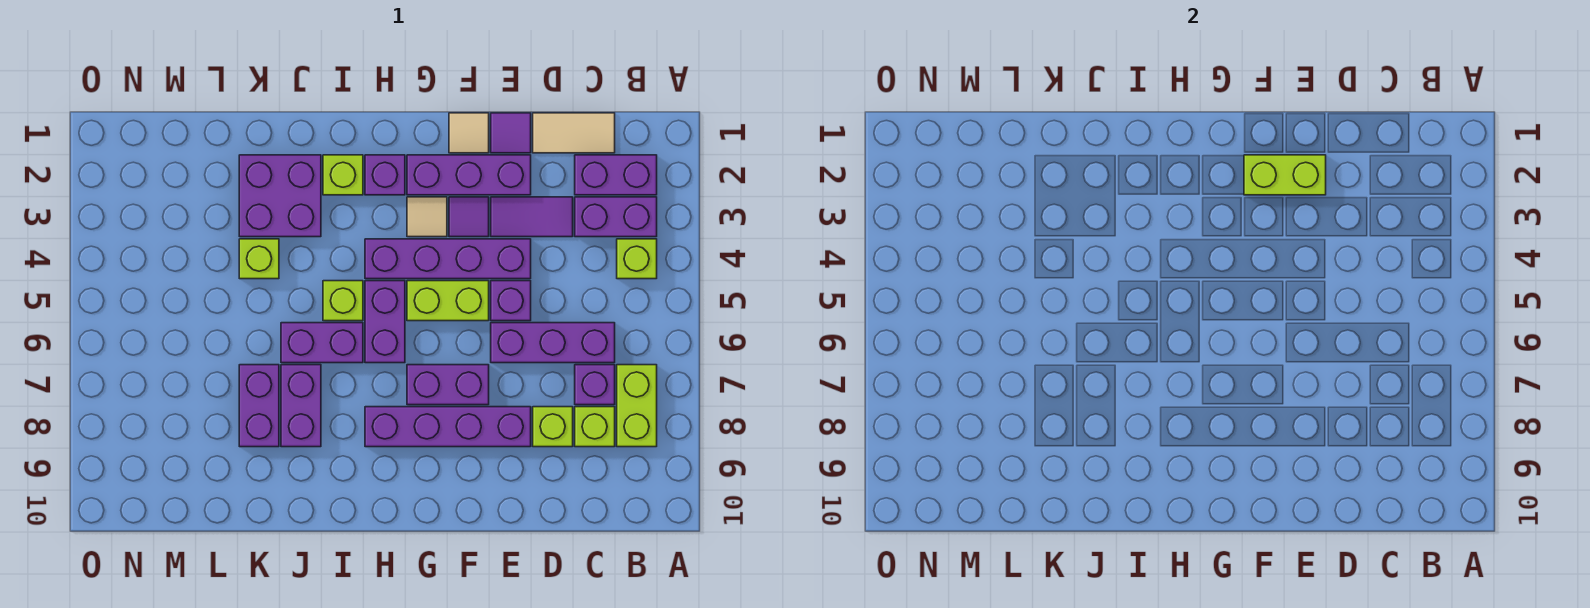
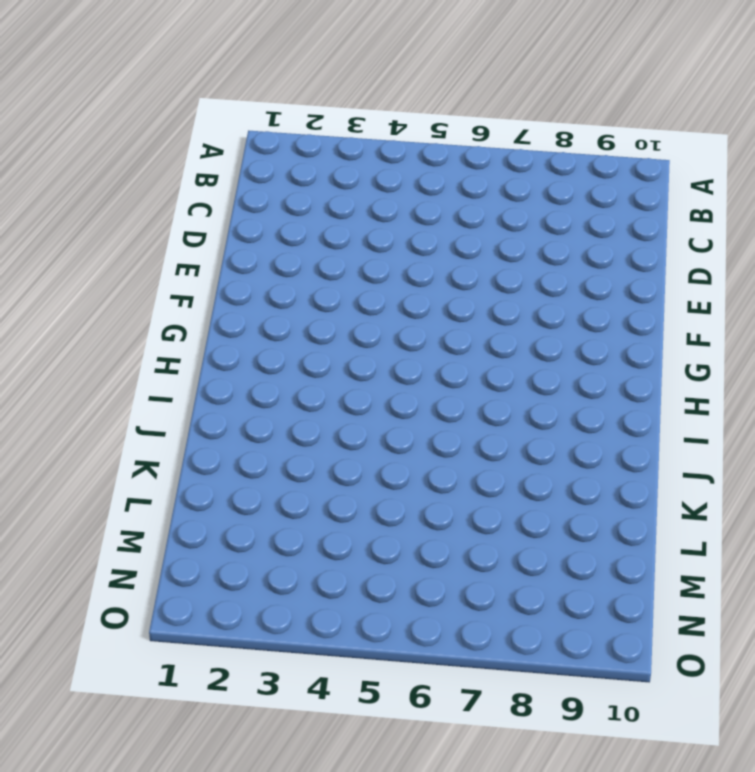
none -> purple 1x2 brick [575,155,657,195]
none -> purple 1x2 brick [575,197,657,237]
none -> lime 1x1 brick [617,239,657,279]
none -> lime 1x2 brick [617,365,657,447]

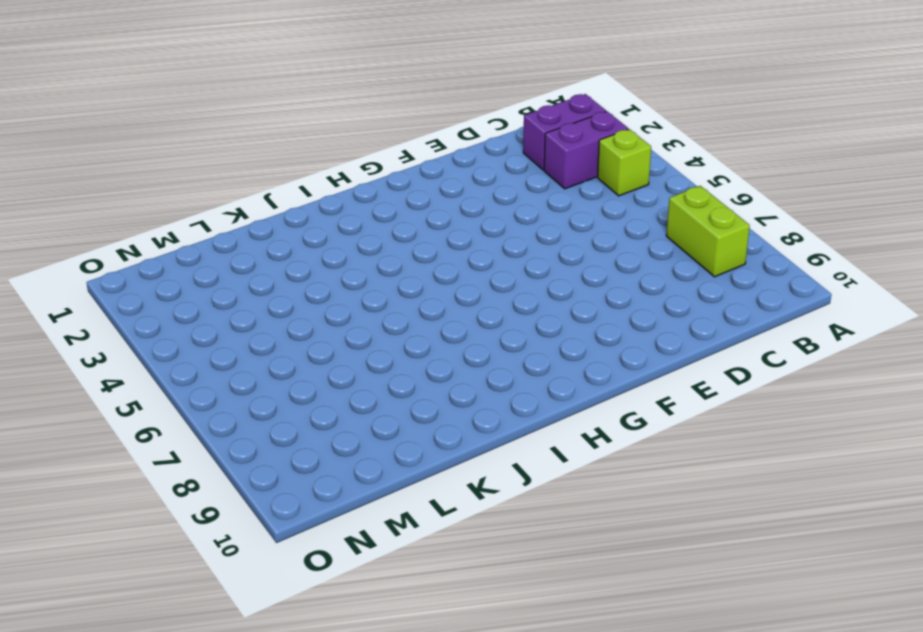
none -> tan 1x2 tile [533,113,615,153]
none -> purple 1x3 brick [491,323,615,363]
none -> purple 1x1 brick [575,365,615,405]
none -> lime 1x1 brick [575,407,615,447]

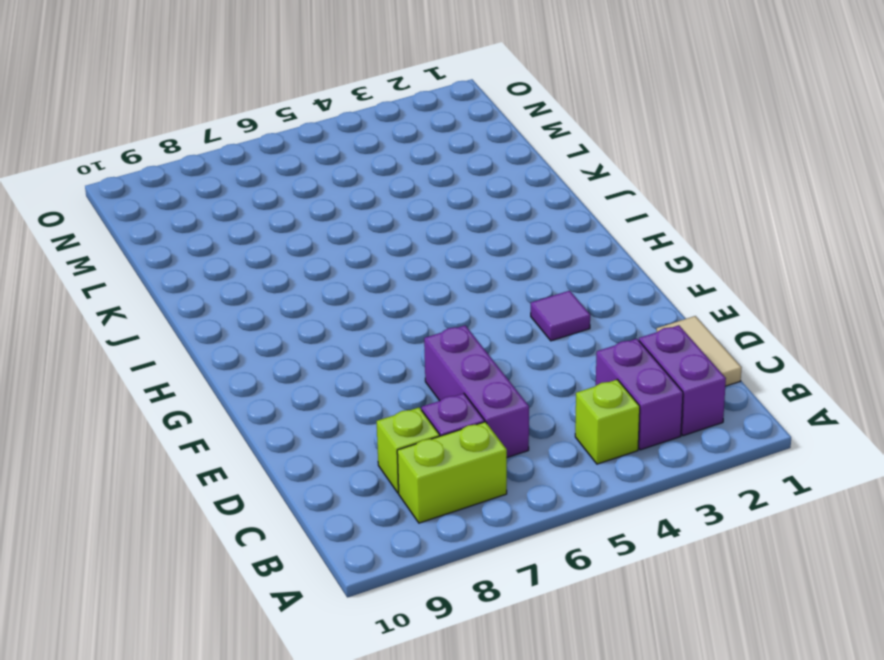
none -> purple 1x2 tile [491,197,573,237]
none -> lime 1x1 brick [533,407,573,447]
none -> purple 1x1 tile [491,113,531,153]
none -> purple 1x3 brick [407,155,531,195]

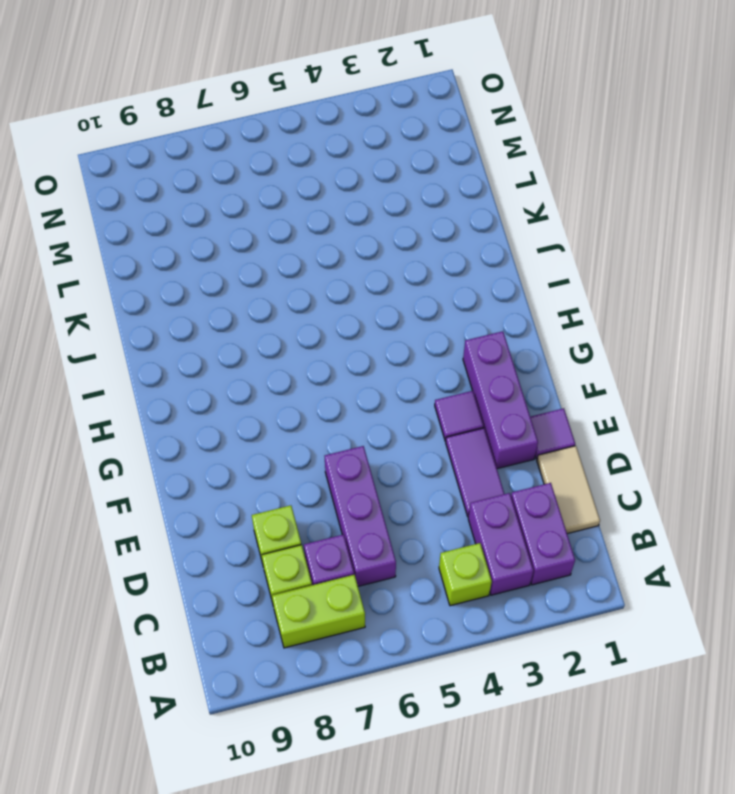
none -> purple 1x4 brick [365,239,531,279]
none -> purple 1x1 brick [491,281,531,321]
none -> purple 1x4 brick [365,407,531,447]
none -> tan 1x1 tile [449,113,489,153]

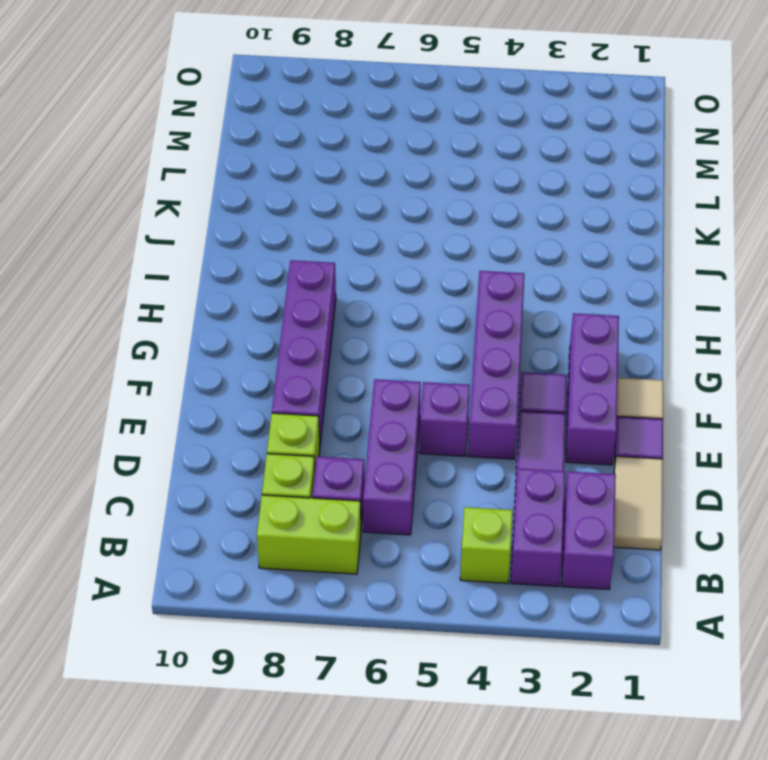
none -> lime 1x2 brick [407,281,489,321]
none -> purple 1x2 brick [407,365,489,405]
none -> tan 1x1 tile [407,197,447,237]
none -> purple 1x1 brick [365,155,405,195]

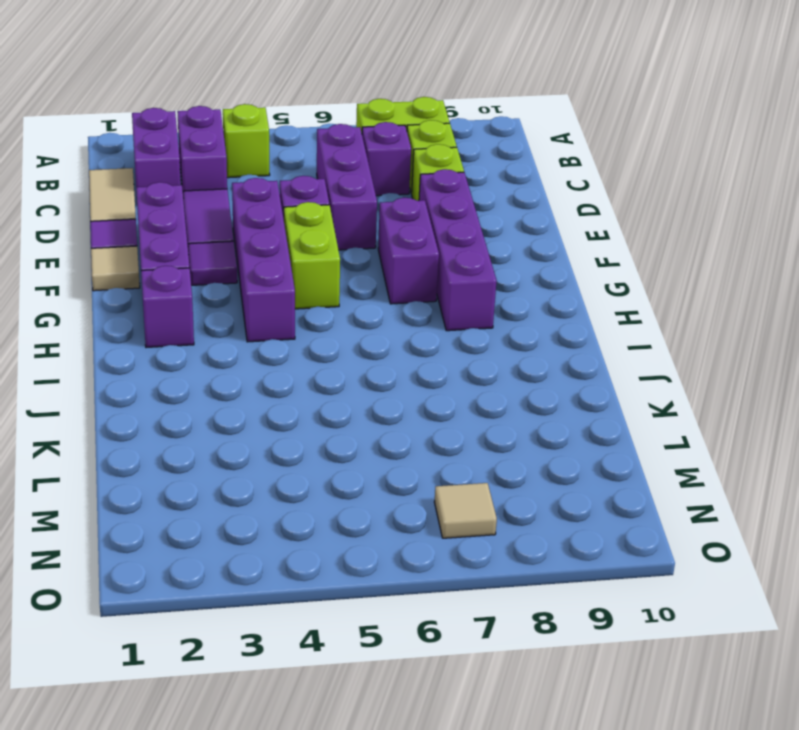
tan 1x1 tile [434,483,497,538] -> tan 1x1 tile moved to [407,197,447,237]
none -> purple 1x2 brick [365,281,405,363]
none -> lime 1x1 brick [323,155,363,195]
none -> lime 1x1 brick [323,281,363,321]
none -> purple 1x2 brick [281,323,363,363]

